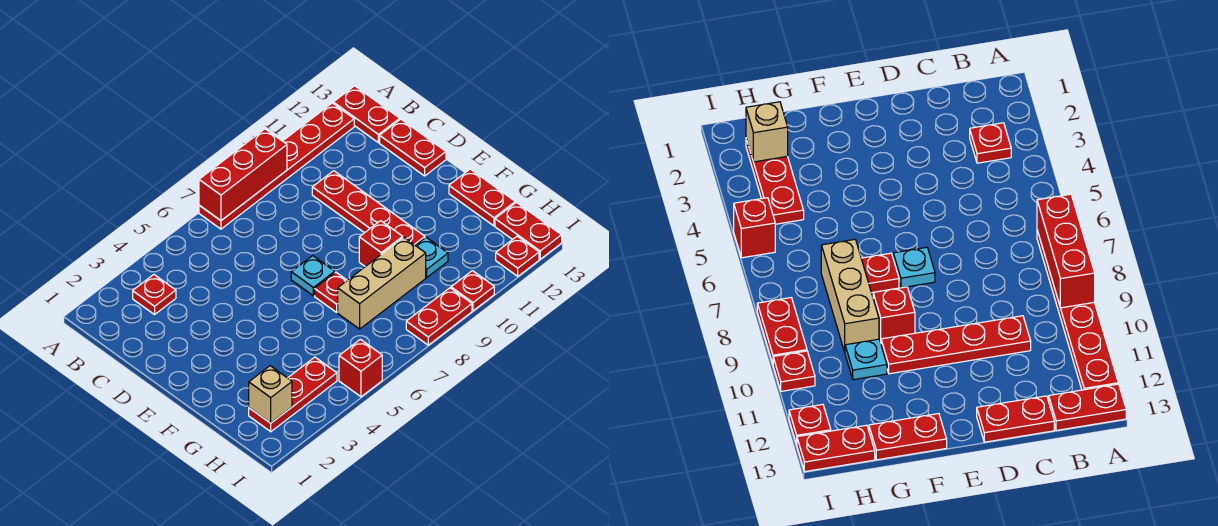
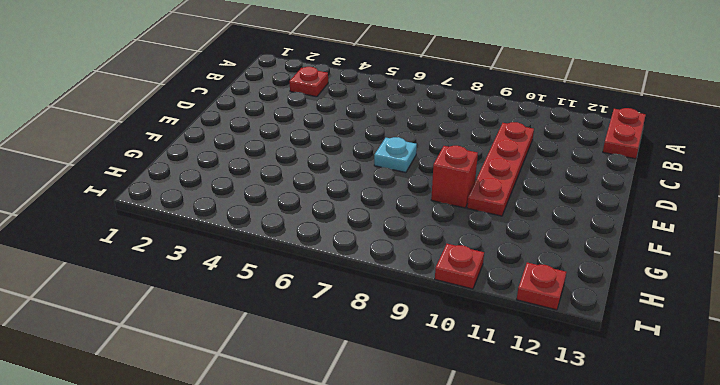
none -> red 1x6 plate [199,103,354,229]
none -> red 1x2 plate [380,119,446,176]
none -> red 1x1 plate [315,272,347,312]

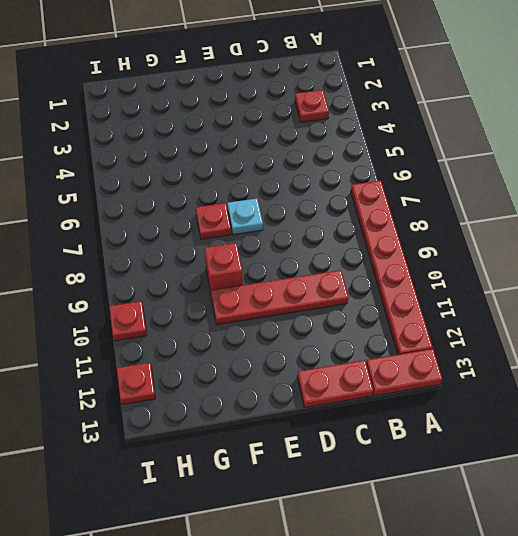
none -> red 1x2 plate [449,169,515,226]
none -> tan 1x3 brick [338,237,426,329]
none -> cyan 1x1 plate [415,237,448,277]

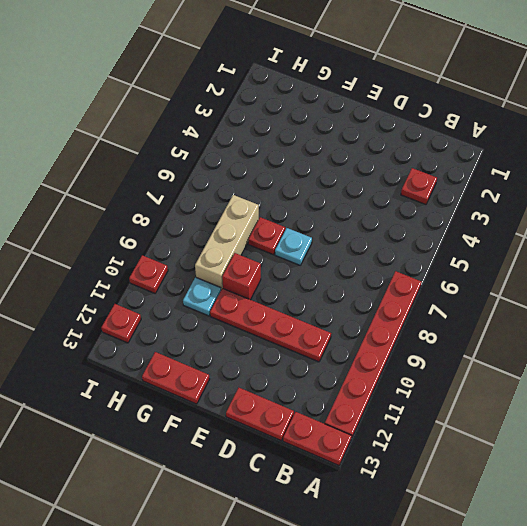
none -> red 1x3 plate [249,357,337,432]
none -> red 1x2 plate [495,202,562,259]
none -> red 1x1 brick [339,339,382,397]

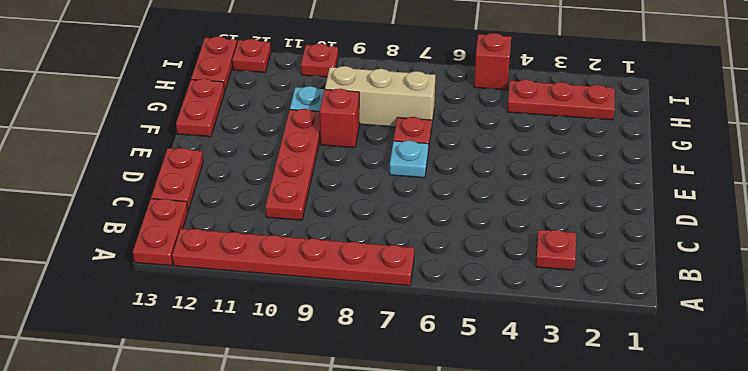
none -> red 1x2 plate [406,288,472,345]
none -> red 1x3 brick [199,129,287,221]
none -> tan 1x1 brick [249,366,292,423]

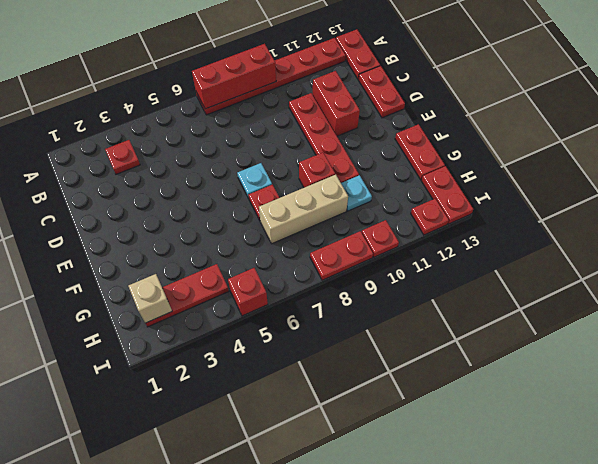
red 1x2 brick [313,71,360,136] -> none

